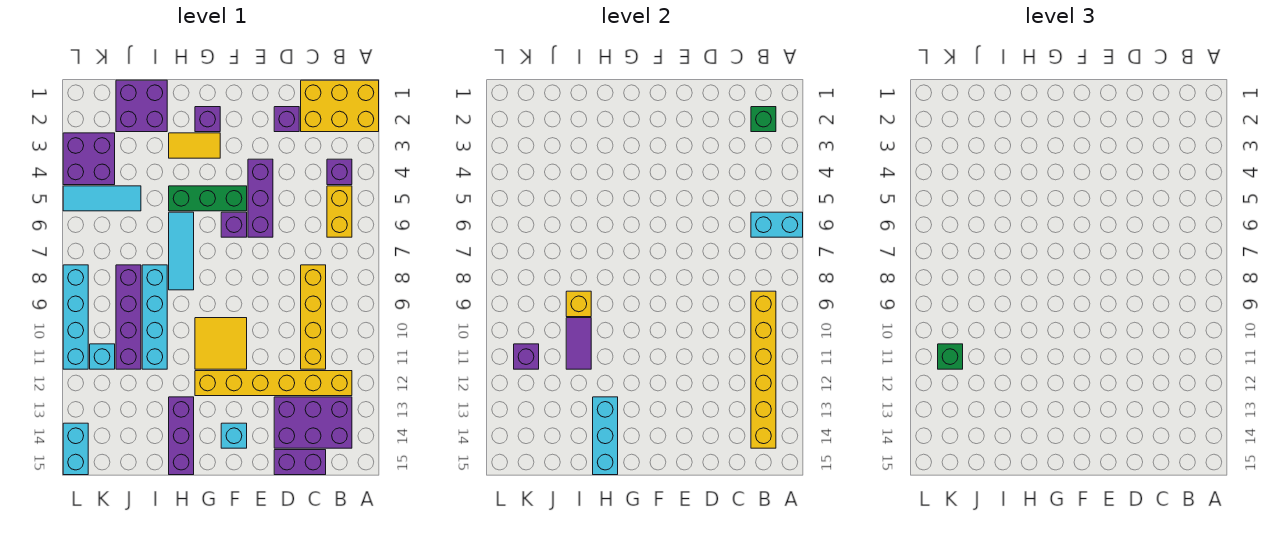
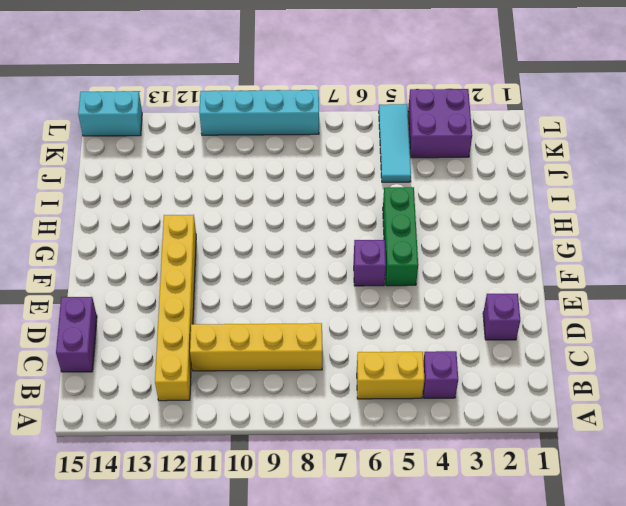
none -> yellow 2x3 brick [301,80,379,132]
none -> purple 2x3 brick [274,397,352,448]
none -> purple 1x3 brick [248,159,273,237]
none -> yellow 2x2 tile [195,318,247,369]

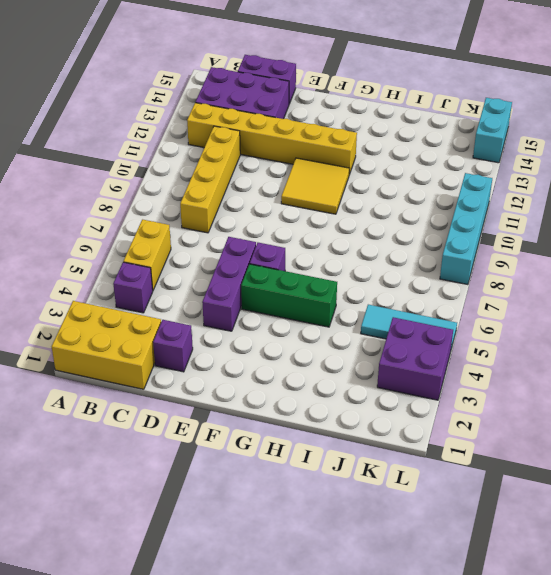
none -> cyan 1x1 brick [221,423,247,448]
none -> purple 1x1 brick [195,107,220,132]
none -> yellow 1x2 tile [169,133,220,158]
none -> cyan 1x3 tile [169,212,194,290]

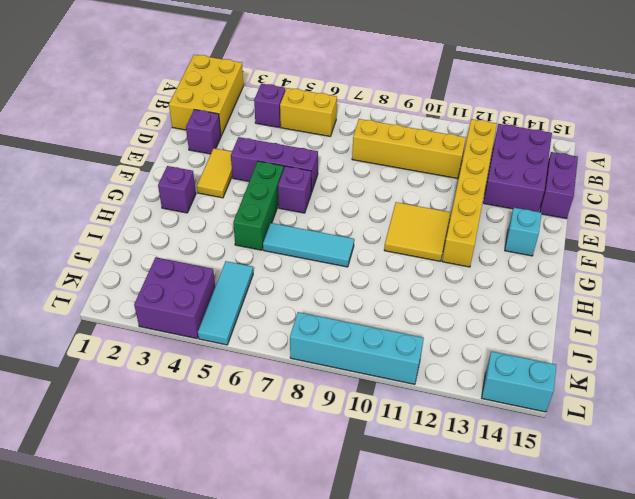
yellow 1x2 tile [197,148,232,198] -> yellow 1x2 tile moved to [169,133,220,158]
none -> purple 1x3 brick [169,397,194,475]
none -> purple 2x2 brick [116,80,167,132]
none -> cyan 1x4 brick [142,265,167,369]
none -> purple 1x4 brick [116,265,141,369]

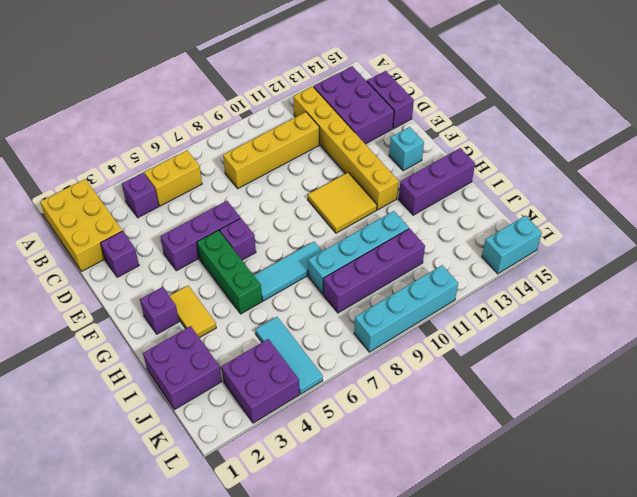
none -> cyan 1x1 brick [90,344,115,369]
none -> cyan 1x2 brick [751,212,803,237]
none -> green 1x1 brick [751,107,776,132]
none -> yellow 1x6 brick [751,291,776,448]

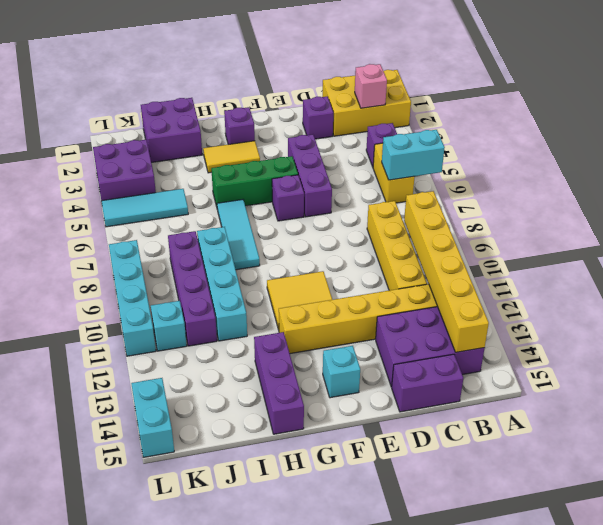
pink 1x1 brick [355,64,387,108] -> green 1x1 brick [751,107,776,132]
none -> cyan 1x3 brick [593,397,618,475]
none -> yellow 1x1 brick [566,291,591,317]
none -> purple 1x2 tile [566,318,591,369]
none -> purple 1x1 brick [514,344,539,369]

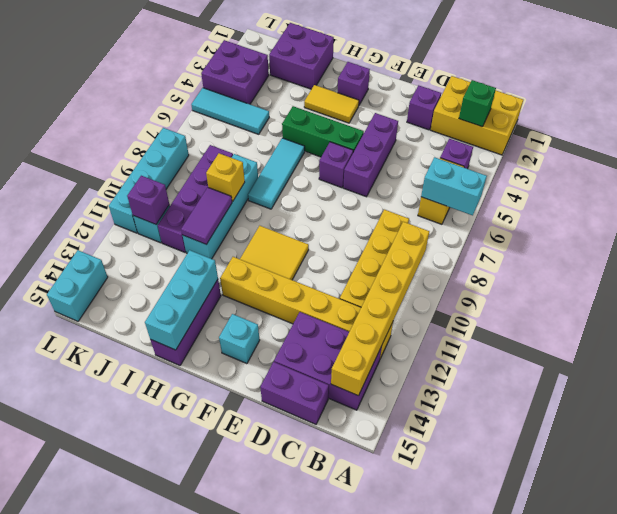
none -> green 1x1 brick [938,344,963,369]

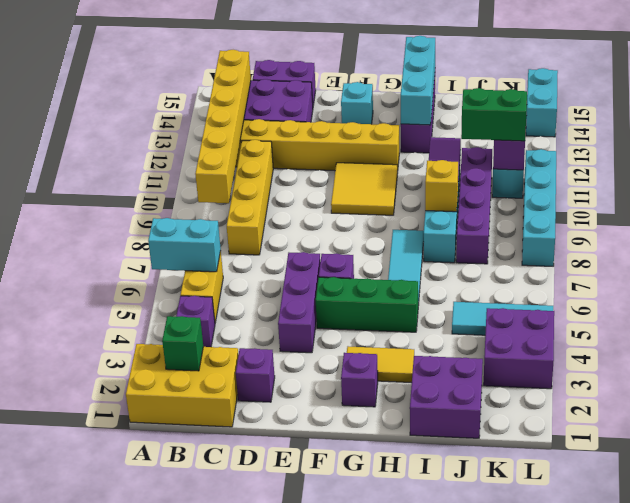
green 1x2 brick [461,88,527,141] -> green 1x1 brick [938,344,963,369]

